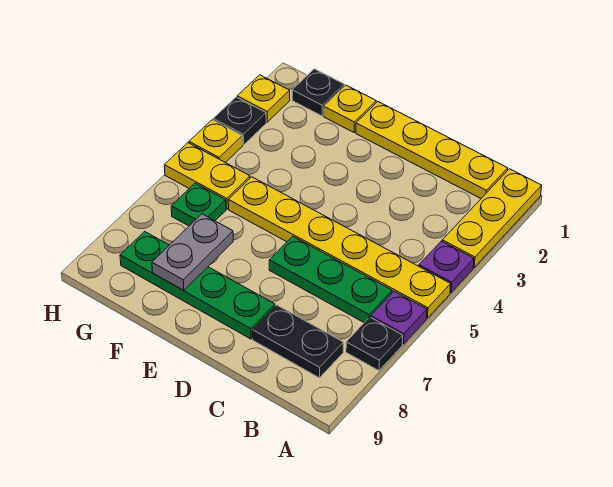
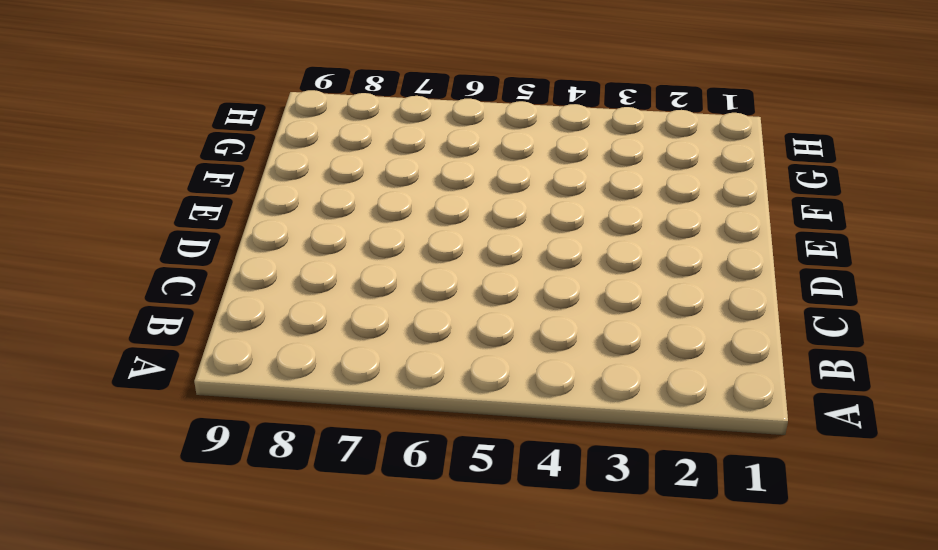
none -> yellow 1x3 plate [442,169,542,267]
none -> purple 1x1 plate [419,241,474,293]
none -> yellow 1x6 plate [228,177,451,318]

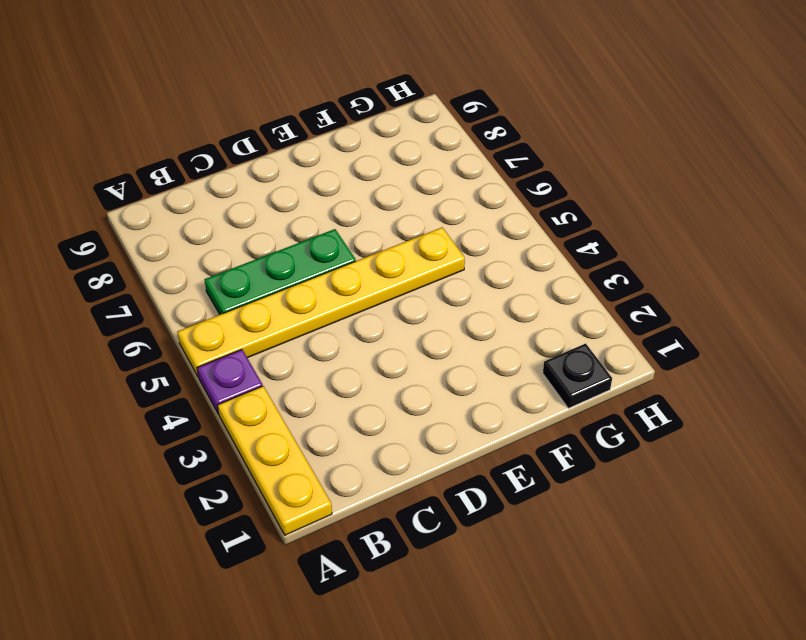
none -> purple 1x1 plate [371,291,427,344]
none -> black 1x1 plate [346,317,403,371]
none -> yellow 1x4 plate [356,102,508,198]

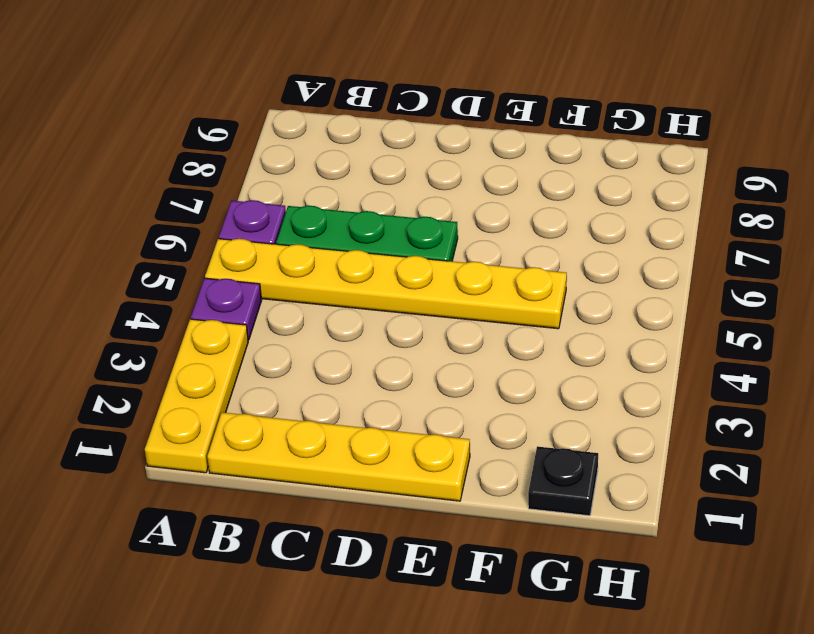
none -> black 1x1 plate [346,317,403,371]
none -> black 1x2 plate [253,305,343,378]
none -> green 1x4 plate [120,231,275,339]

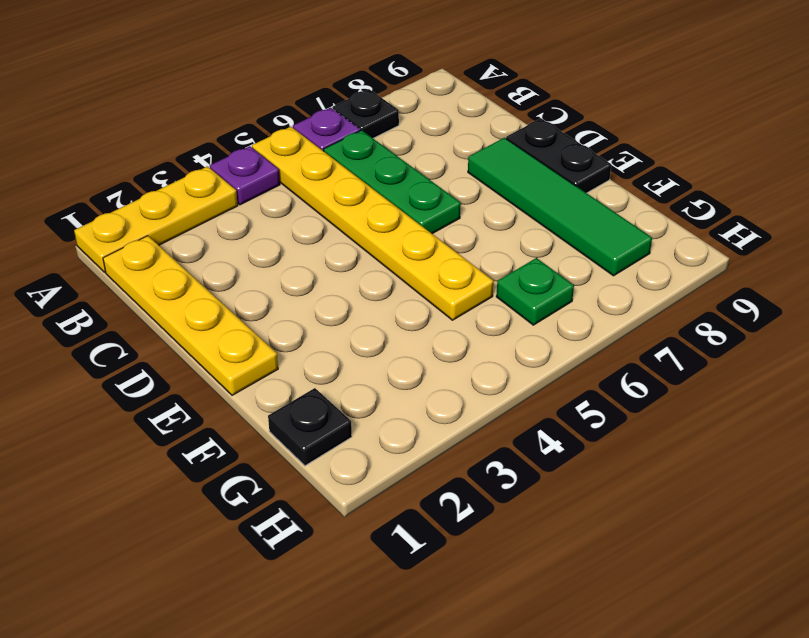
green 1x4 tile [468,138,652,276] -> green 1x4 plate [120,231,275,339]
black 1x2 plate [506,118,611,193] -> black 1x2 plate moved to [253,305,343,378]
none -> yellow 1x1 plate [324,85,376,132]
none -> yellow 1x2 plate [164,143,250,209]
none -> yellow 1x1 plate [237,75,290,122]

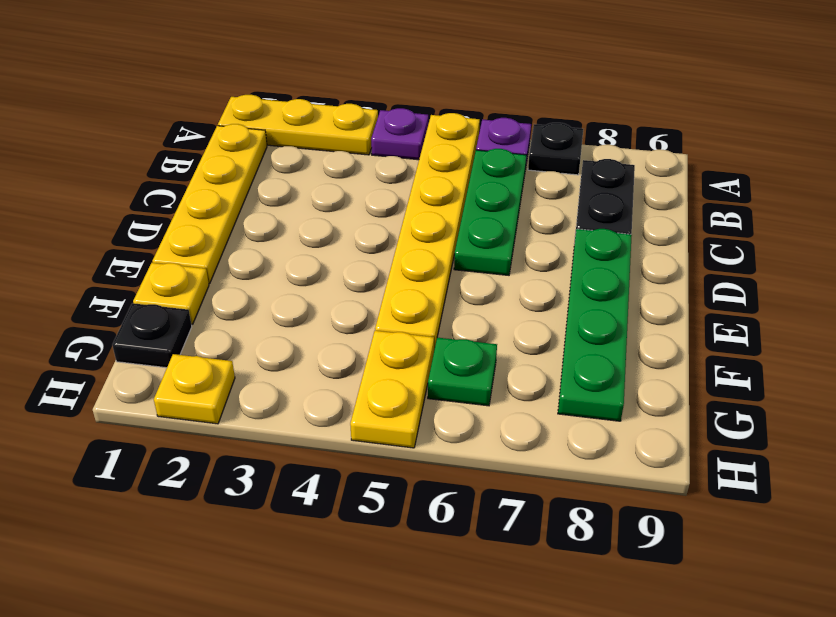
none -> black 1x1 plate [213,97,266,145]
none -> yellow 1x1 plate [189,120,243,163]
none -> grey 1x2 plate [152,214,233,291]

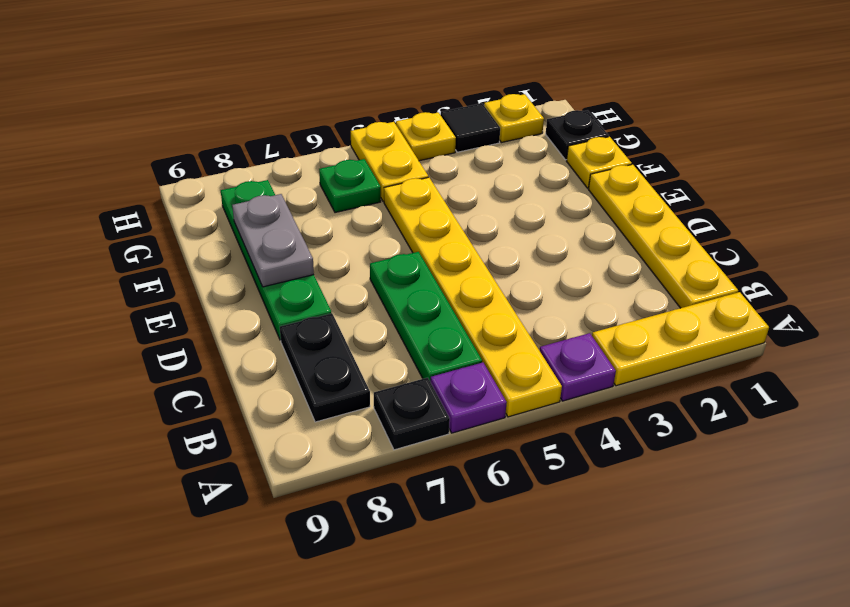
grey 1x2 plate [232,194,314,287] -> grey 1x2 plate turned to [152,214,233,291]
black 1x1 tile [441,103,500,152] -> black 1x1 plate [213,97,266,145]

